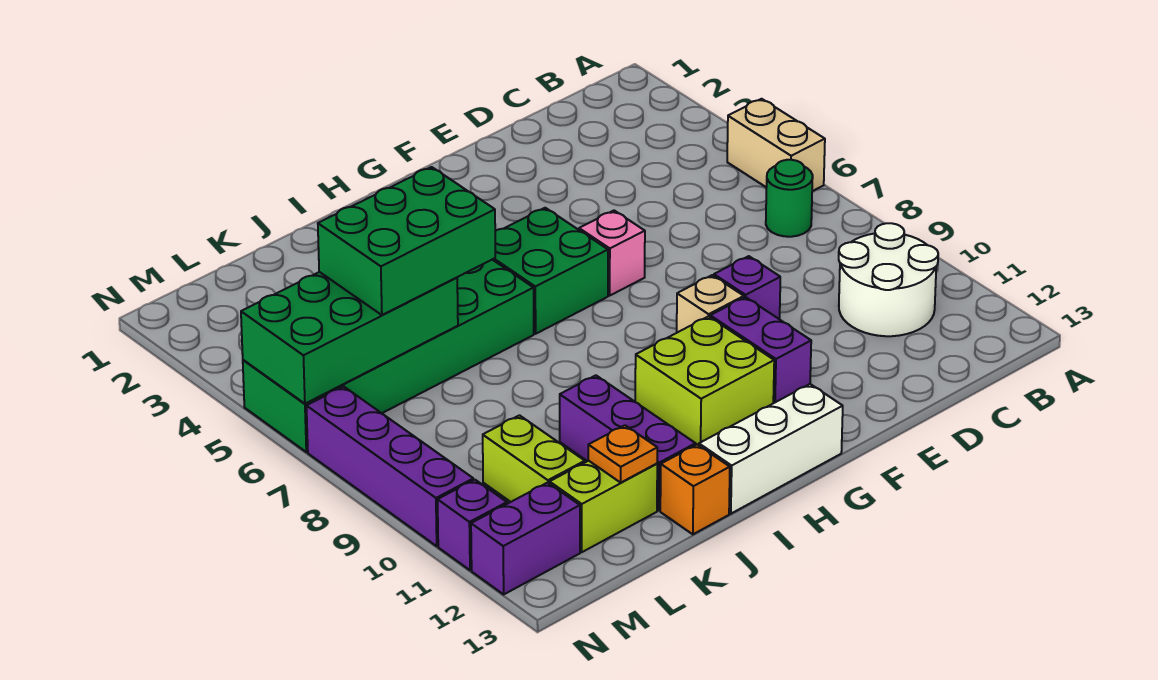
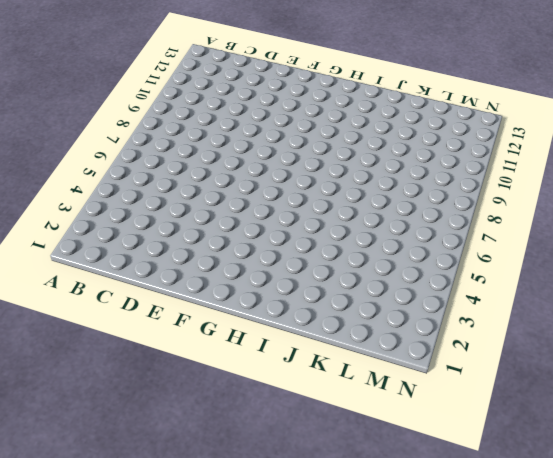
none -> tan 1x2 brick [727,99,825,191]
none -> green 1x1 round brick [766,160,813,237]
none -> white 2x2 round brick [839,223,938,336]

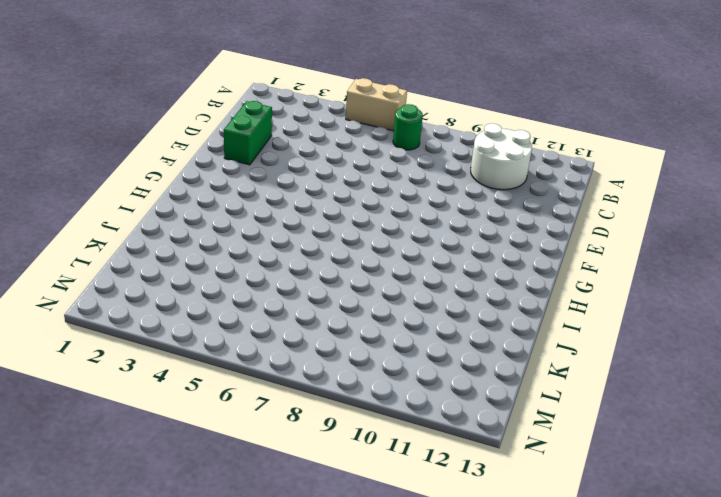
green 1x2 brick [224,101,272,165] -> none
none -> purple 1x1 brick [714,256,780,319]
none -> pink 1x1 brick [579,211,645,295]
none -> tan 1x1 brick [677,275,744,333]

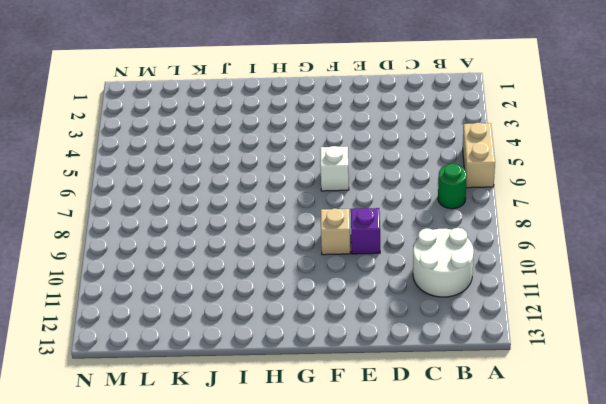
white 1x1 brick [320,146,349,191] -> pink 1x1 brick [579,211,645,295]
none -> purple 1x2 brick [710,297,811,403]
none -> green 2x2 brick [492,208,608,334]
none -> lime 2x2 brick [635,316,774,445]

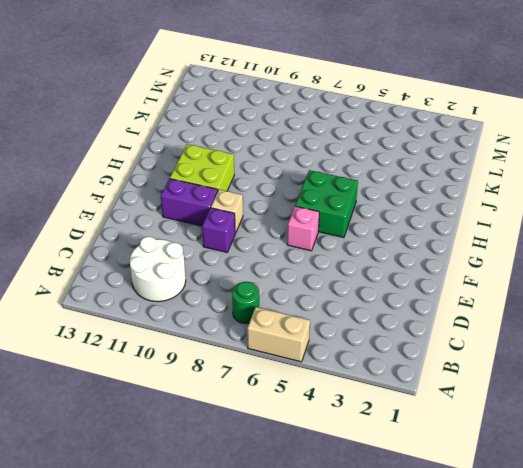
none -> white 1x3 brick [699,384,843,514]
none -> green 2x6 brick [243,260,534,452]
none -> purple 1x3 brick [560,375,696,510]

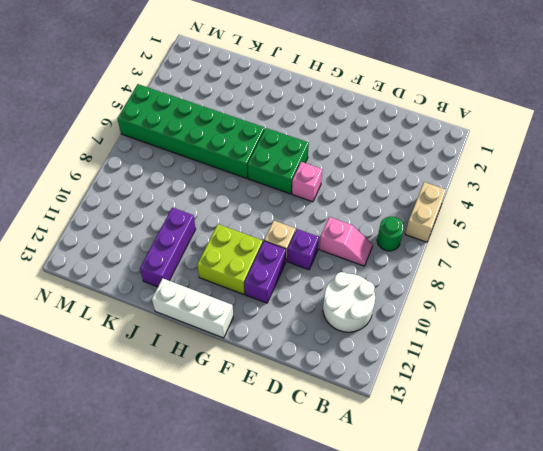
pink 1x2 slope [319,217,373,266] -> none
none -> orange 1x1 brick [660,445,730,534]
none -> lime 1x2 brick [550,461,657,552]
none -> lime 1x2 brick [483,415,585,502]

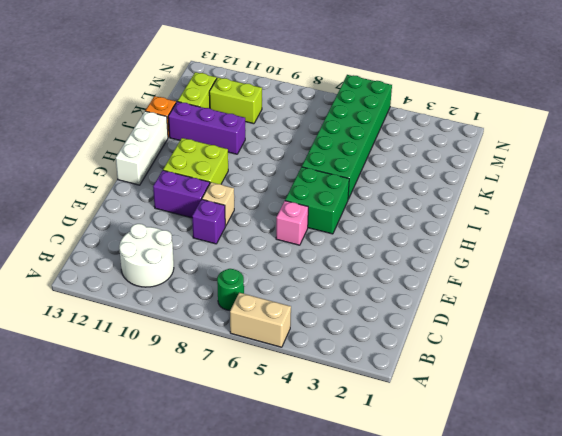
none -> purple 1x2 brick [471,483,580,594]
none -> purple 1x4 brick [307,387,473,546]
none -> purple 1x1 brick [438,480,507,570]

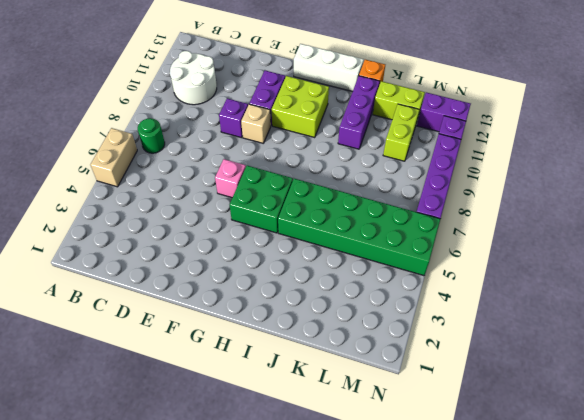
none -> green 2x4 brick [241,272,458,404]
none -> orange 1x1 plate [588,425,657,483]
none -> green 2x3 brick [318,167,495,315]

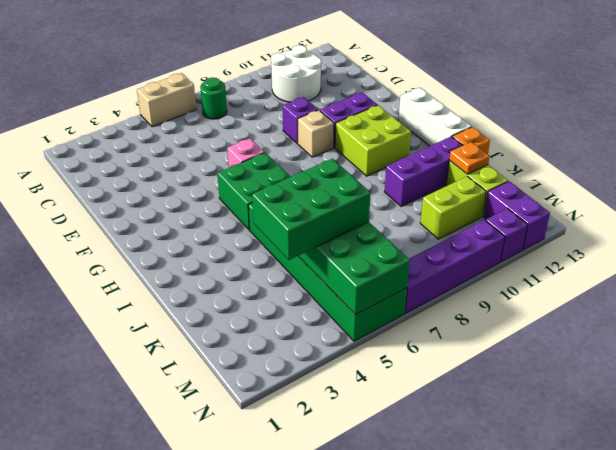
green 2x3 brick [252,159,371,260] -> green 2x3 brick turned to [318,167,495,315]

